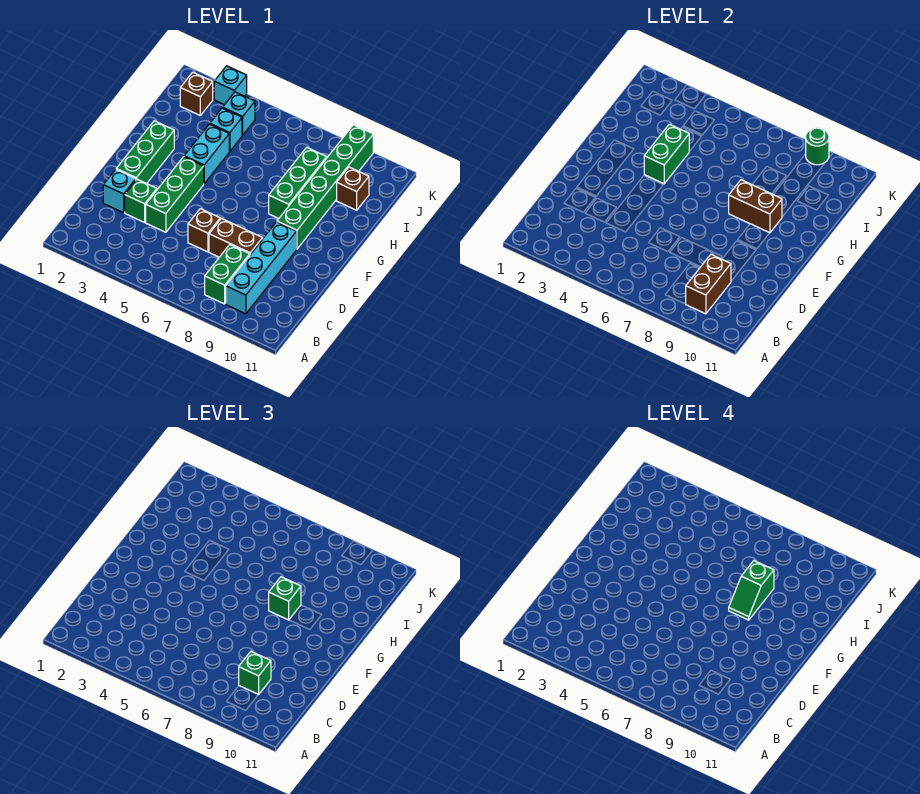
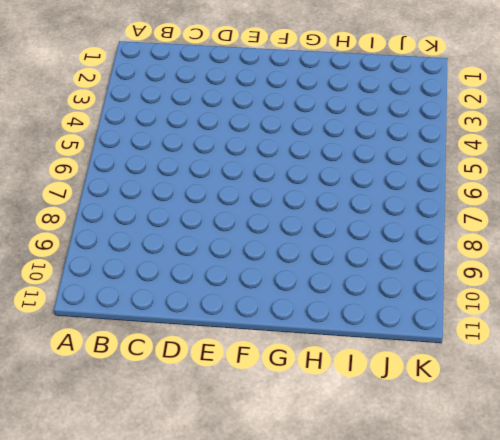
none -> green 1x2 brick [205,245,250,304]
none -> cyan 1x4 brick [226,222,297,314]
none -> cyan 1x1 brick [103,170,136,213]

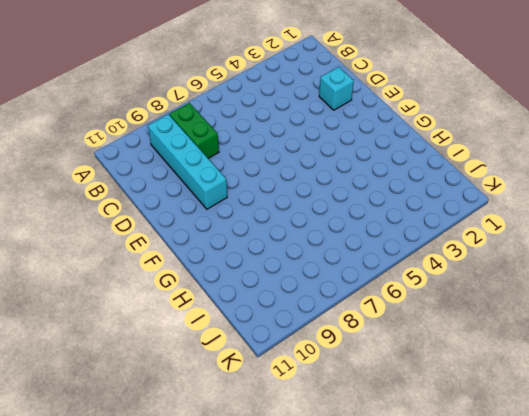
none -> green 1x1 brick [125,179,157,222]
none -> green 1x3 brick [146,157,204,232]
none -> brown 1x1 brick [188,209,220,252]

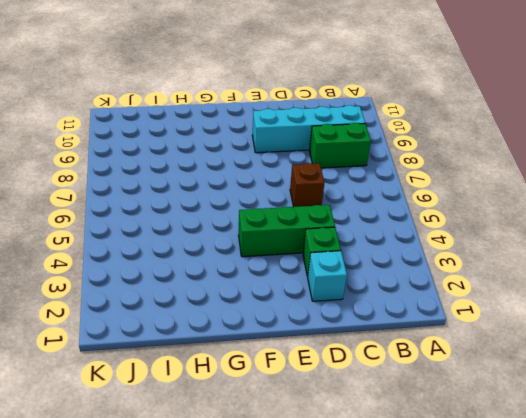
none -> brown 1x2 brick [209,219,263,257]
none -> green 1x3 brick [116,121,174,184]
none -> green 1x6 brick [277,125,373,249]

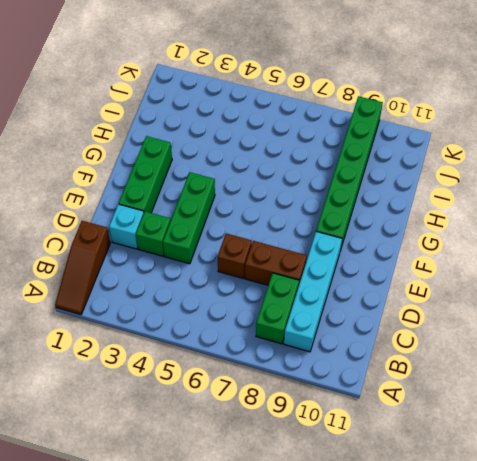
brown 1x3 slope [55,221,110,315] -> none
none -> cyan 1x2 brick [184,124,229,184]
none -> green 1x3 brick [269,147,327,218]
none -> cyan 1x1 brick [210,108,242,151]

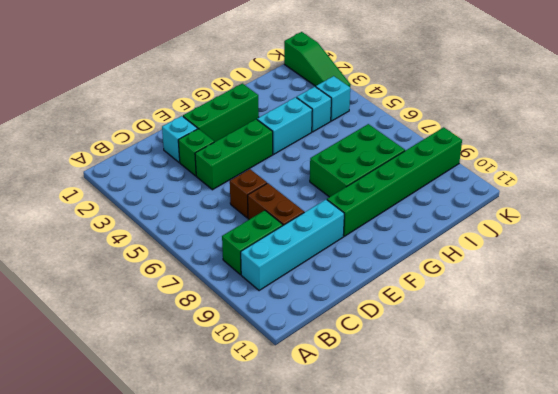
green 2x3 brick [310,124,405,197] -> green 1x3 brick [269,147,327,218]
green 1x3 slope [284,32,350,87] -> cyan 1x1 brick [214,66,247,105]
none -> brown 1x1 brick [337,167,369,210]
none -> brown 1x1 brick [180,72,213,115]
none -> brown 1x2 brick [686,255,731,314]

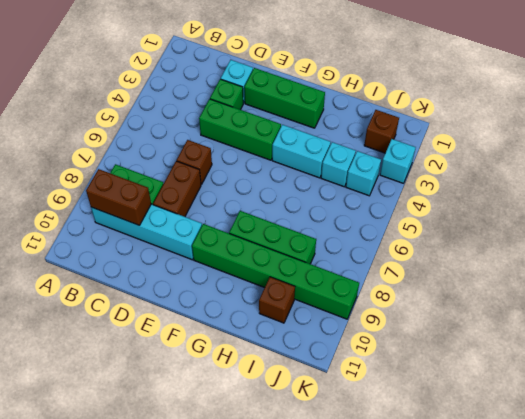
none -> green 1x2 brick [644,124,689,184]
none -> brown 1x2 brick [729,180,782,233]
none -> green 1x1 round brick [806,128,829,165]

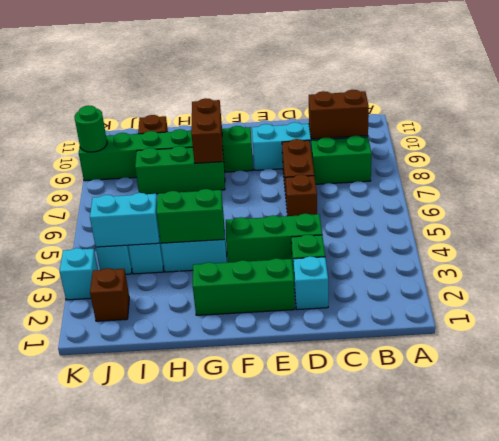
cyan 1x2 brick [90,193,160,247] -> none
none -> green 1x1 brick [239,652,271,695]
none -> green 1x1 brick [269,577,301,620]
none -> green 1x2 slope [729,561,774,620]

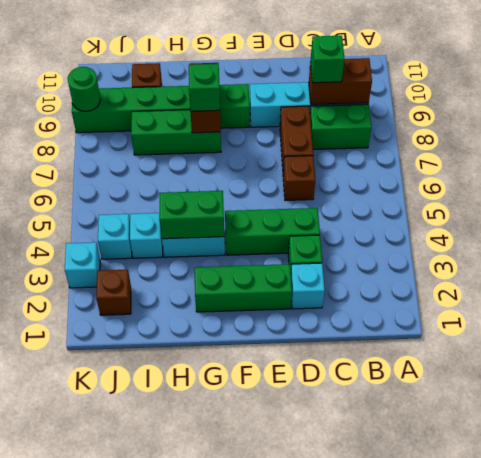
none -> green 1x2 slope [729,561,774,620]

